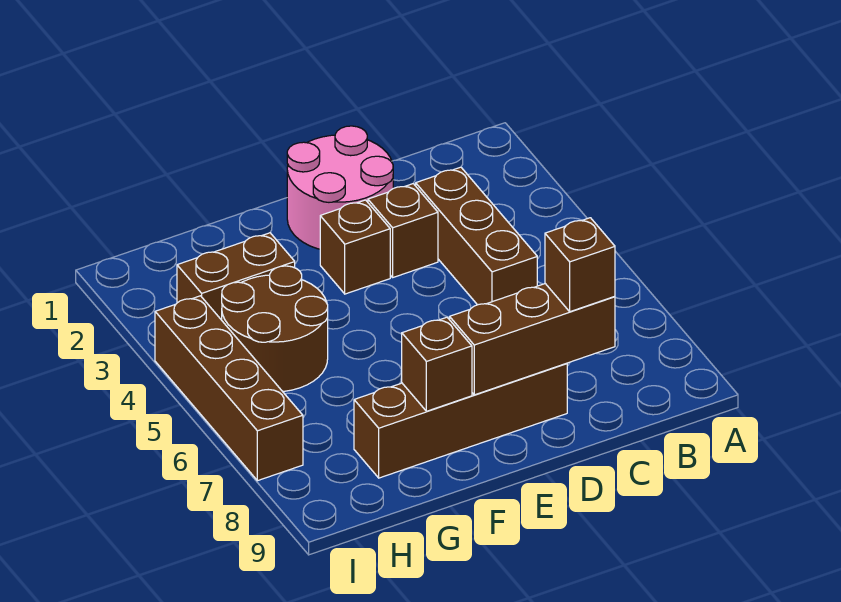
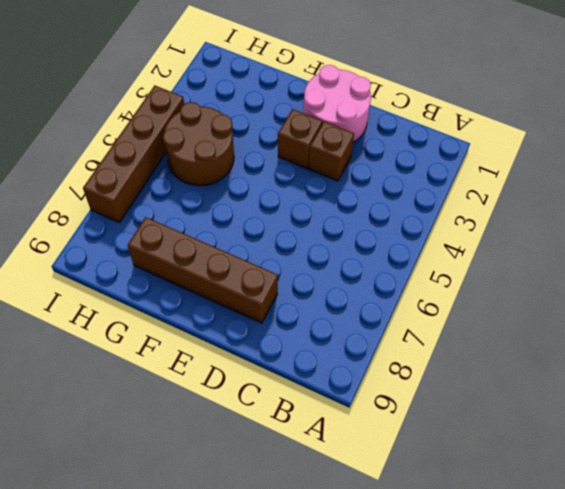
none -> brown 1x3 brick [416,167,537,305]
none -> brown 1x2 brick [177,233,295,320]

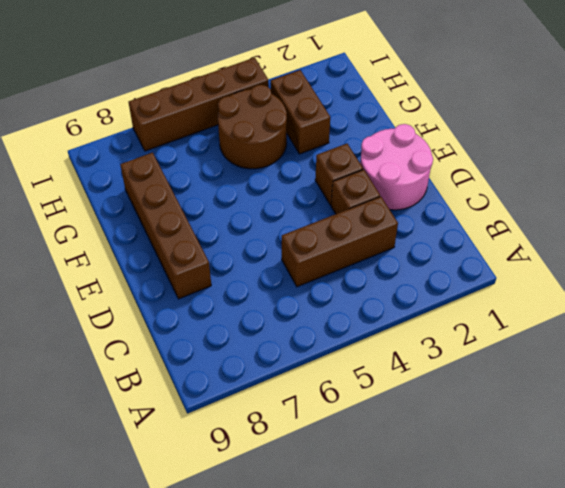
none -> brown 1x3 brick [450,284,615,395]
none -> brown 1x1 brick [402,317,472,411]

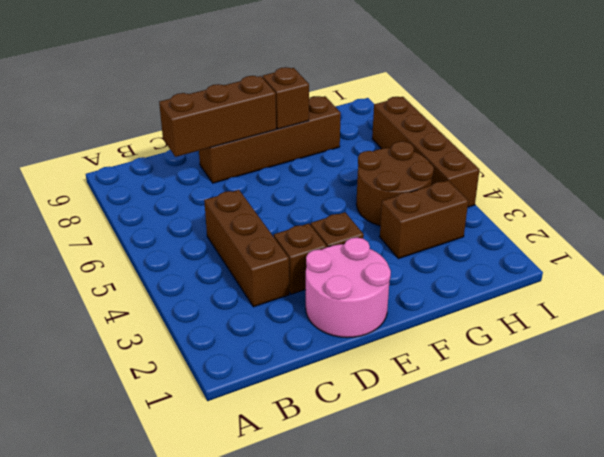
none -> brown 1x1 brick [545,218,615,312]

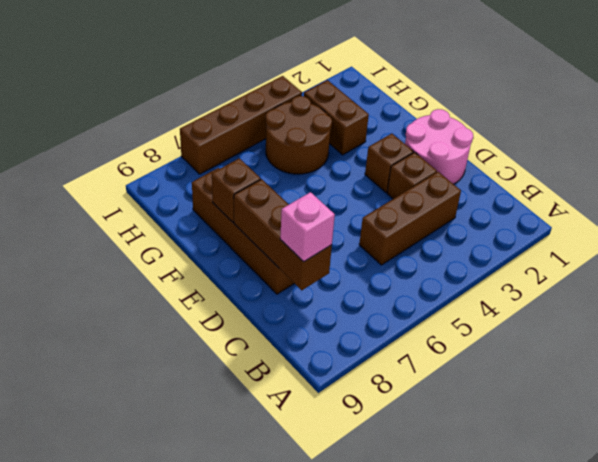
pink 1x1 brick [280,192,335,262] -> brown 1x1 brick [545,218,615,312]

